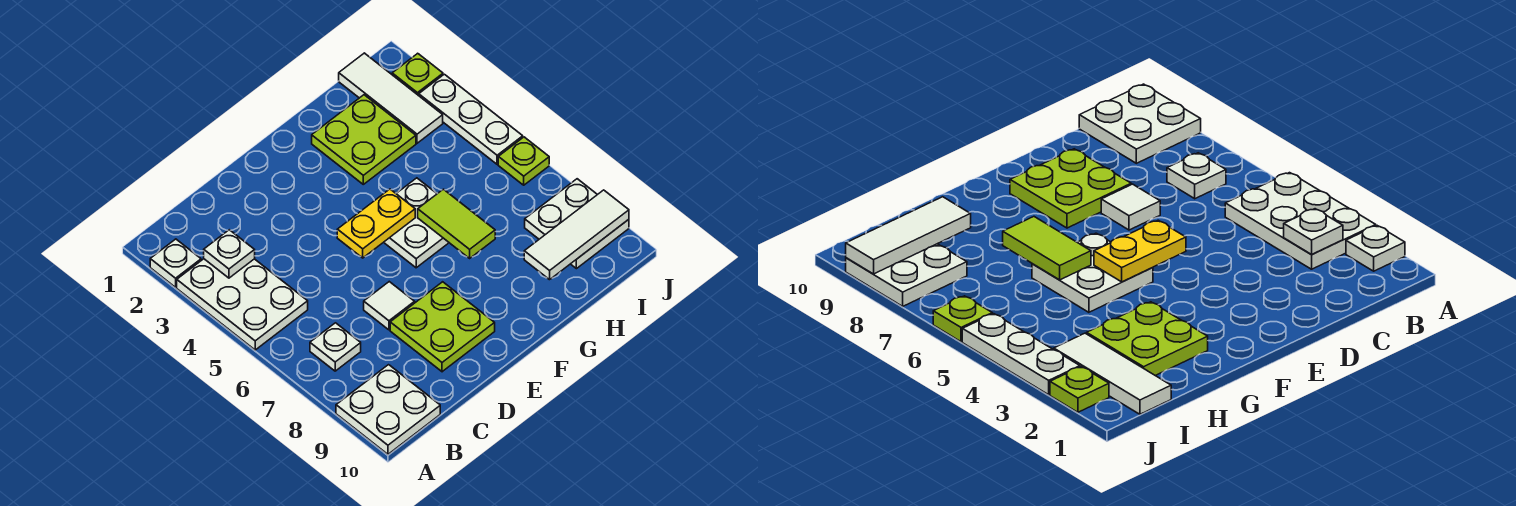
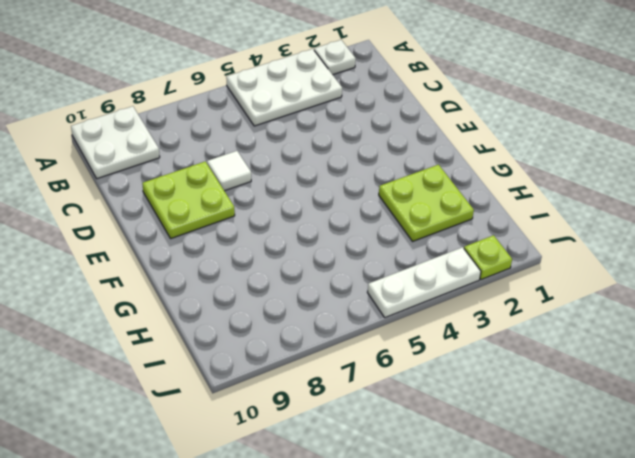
none -> white 1x1 plate [310,323,361,371]
none -> white 2x2 plate [384,178,449,268]
none -> white 1x3 tile [339,53,443,143]

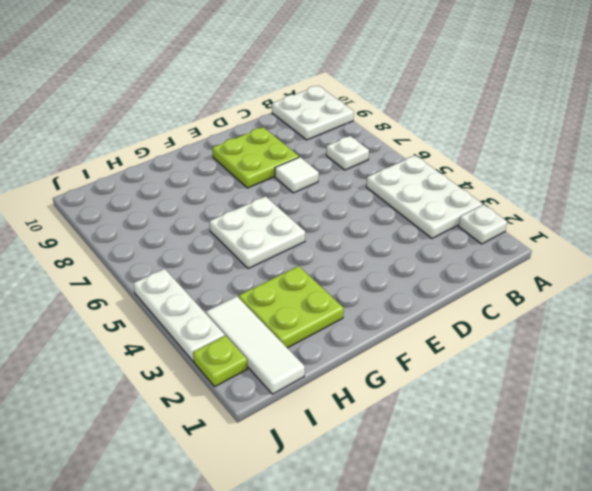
none -> white 2x2 plate [525,179,629,269]
none -> lime 1x1 plate [498,137,549,185]
none -> white 1x1 plate [204,230,255,278]

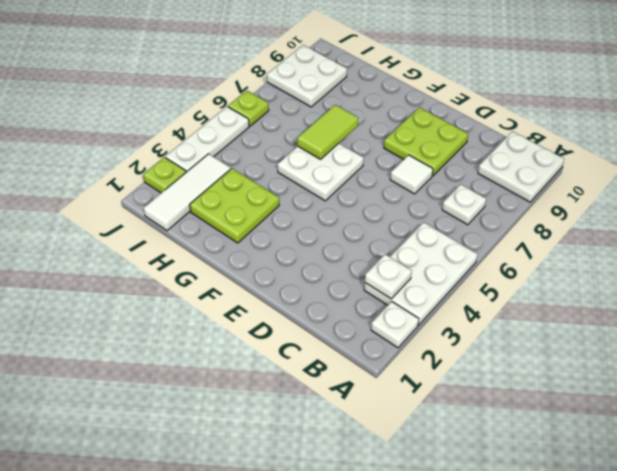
none -> yellow 1x2 plate [337,189,415,258]
none -> white 1x3 tile [524,190,629,280]

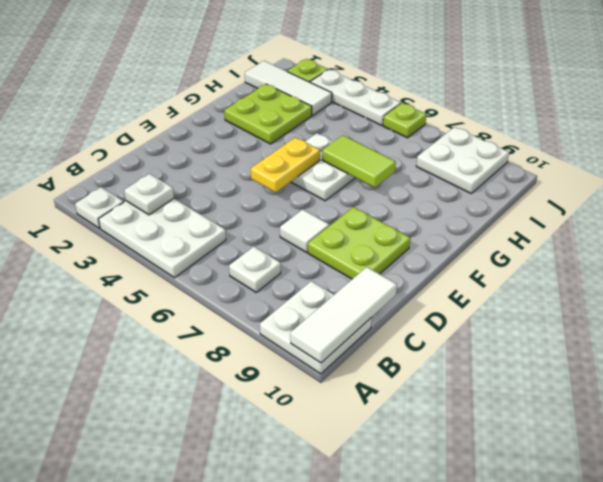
white 1x3 tile [290,267,397,363] -> white 1x3 tile moved to [524,190,629,280]

